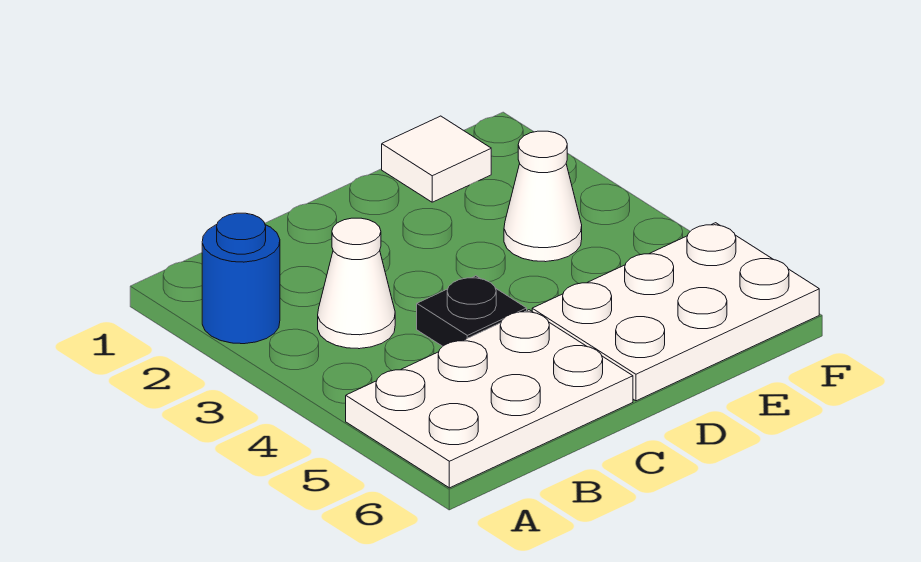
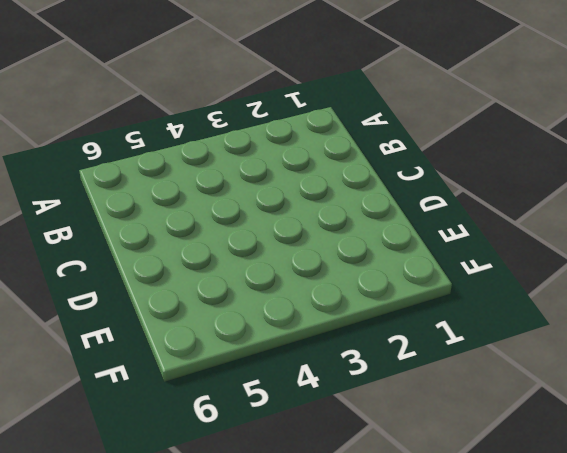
none -> blue 1x1 round brick [202,213,280,344]
none -> white 2x3 plate [346,310,633,488]

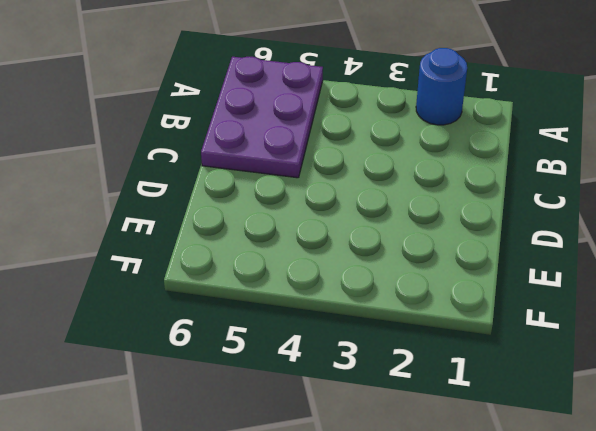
purple 2x3 plate [201,57,323,178] -> white 2x3 plate [346,310,633,488]
none -> white 1x1 cone [318,218,395,349]
none -> black 1x1 plate [417,276,527,346]

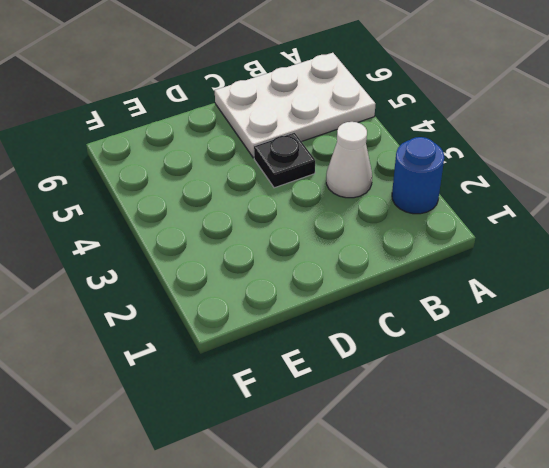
none -> white 2x3 plate [532,223,819,401]
none -> white 1x1 tile [382,116,491,202]

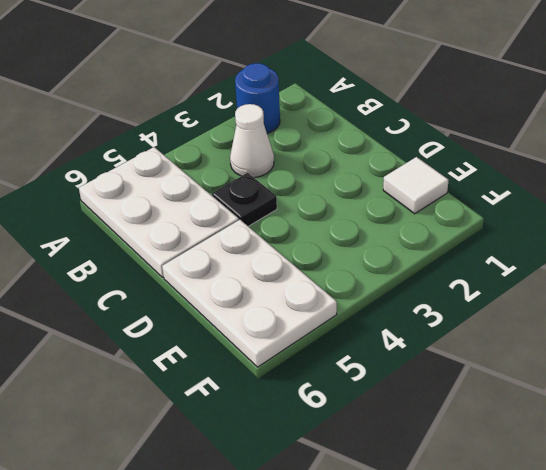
none -> white 1x1 cone [504,131,582,262]

